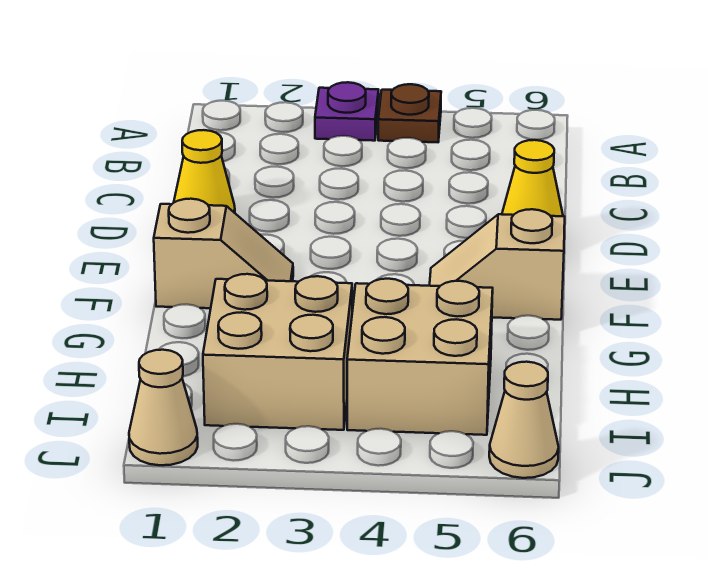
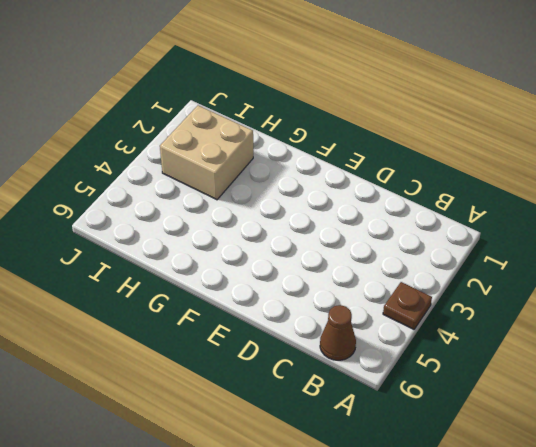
brown 1x1 cone [320,305,356,360] -> none
none -> purple 1x1 plate [315,82,379,141]
none -> yellow 1x1 cone [174,130,235,213]

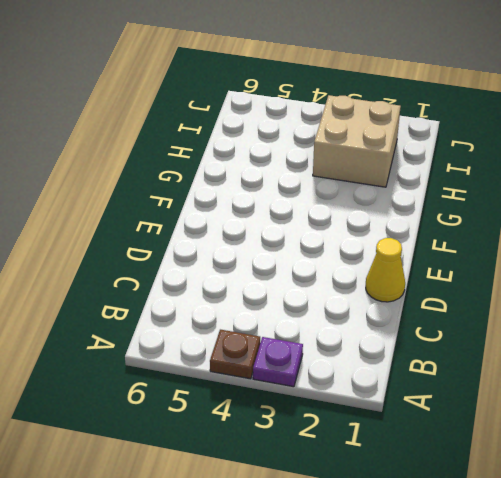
none -> yellow 1x1 cone [502,140,563,216]
none -> tan 1x2 slope [154,199,293,308]

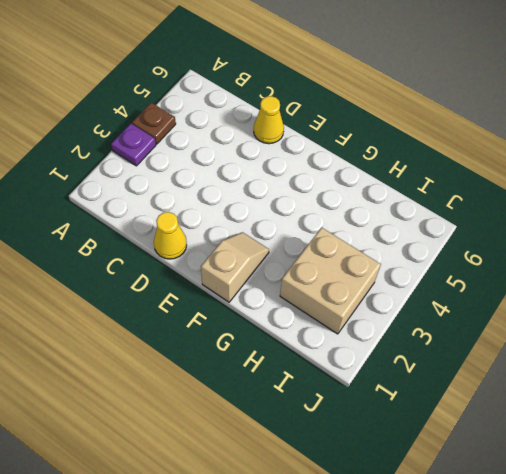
none -> tan 1x2 slope [430,209,565,320]
none -> tan 2x2 brick [347,279,493,435]

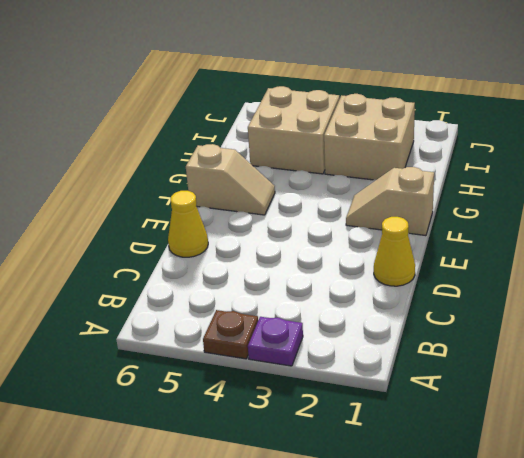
none -> tan 1x1 cone [129,350,198,465]
none -> tan 1x1 cone [489,362,559,478]

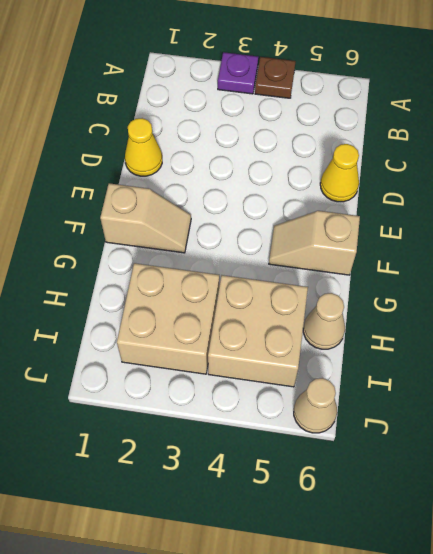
tan 1x1 cone [303,293,345,349] -> tan 1x1 cone moved to [129,350,198,465]

